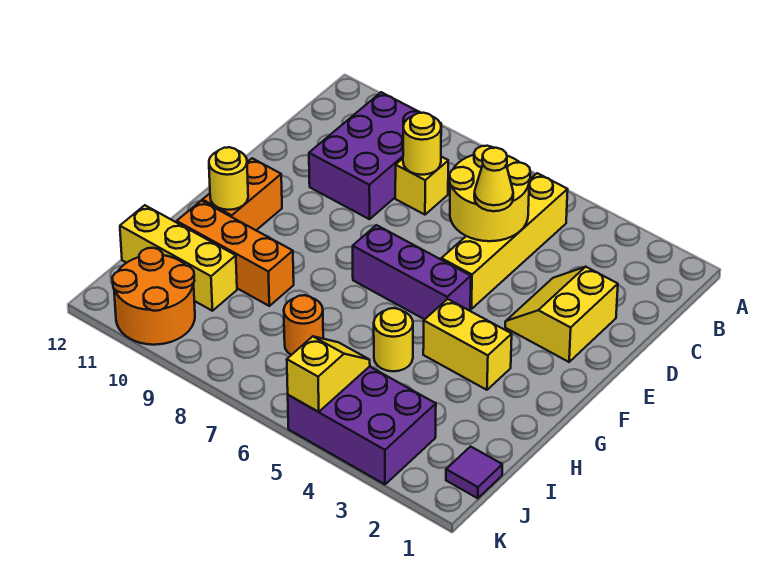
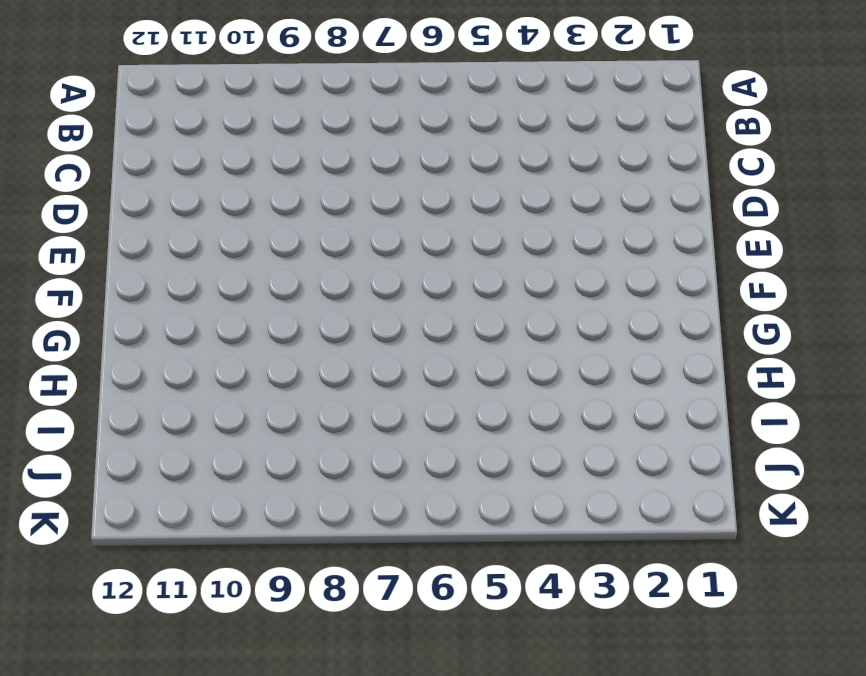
none -> yellow 1x4 brick [441,173,568,309]
none -> purple 2x3 brick [309,92,441,219]
none -> yellow 1x1 brick [395,157,448,215]

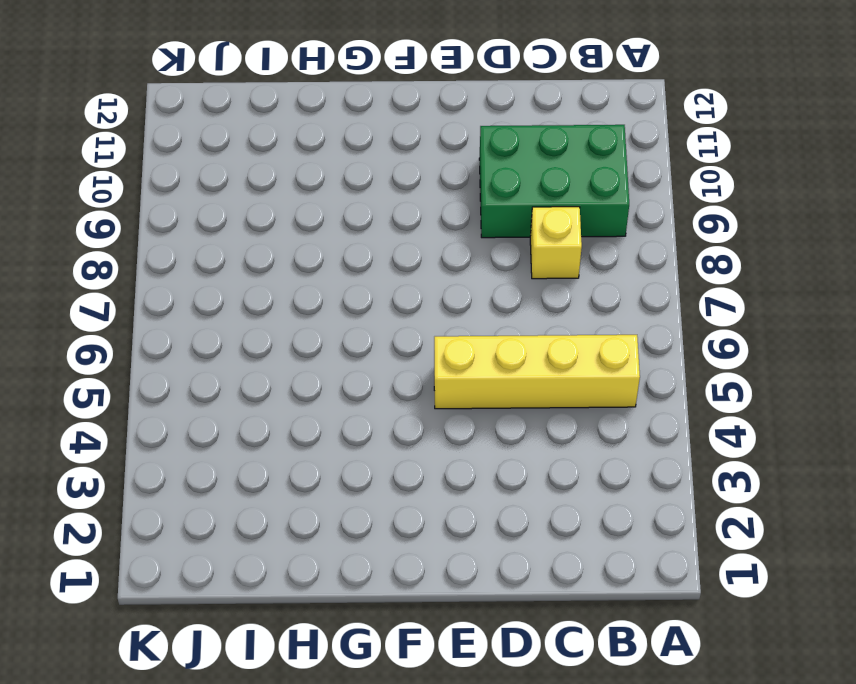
green 2x3 brick [479,125,629,238] -> purple 2x3 brick [309,92,441,219]
none -> yellow 2x2 slope [505,267,618,362]
none -> purple 1x3 brick [353,225,471,319]
none -> orange 1x2 brick [203,158,282,230]

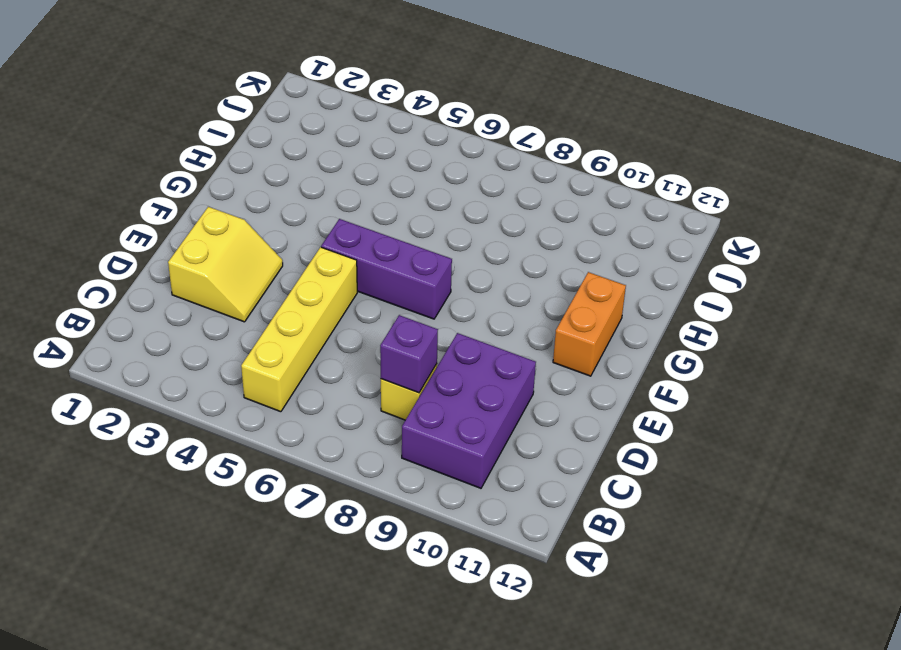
purple 1x1 brick [380,315,438,393] -> yellow 1x1 round brick [403,113,441,175]
none -> yellow 1x2 brick [423,299,512,390]
none -> yellow 1x1 round brick [374,308,413,371]
none -> orange 1x3 brick [177,201,294,306]

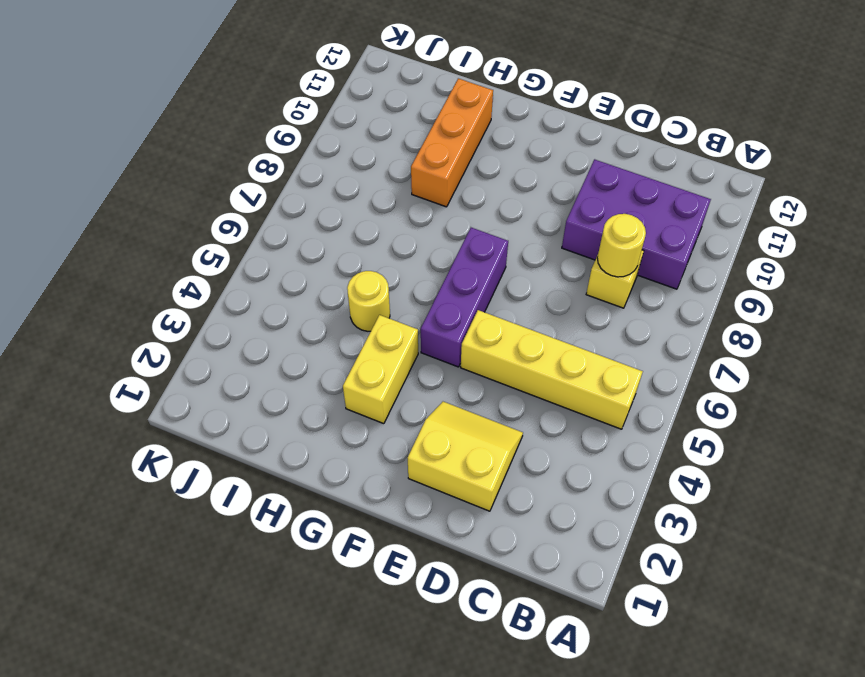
none -> orange 1x2 brick [203,158,282,230]
none -> orange 1x1 round brick [284,295,323,355]
none -> yellow 1x3 brick [120,205,237,311]

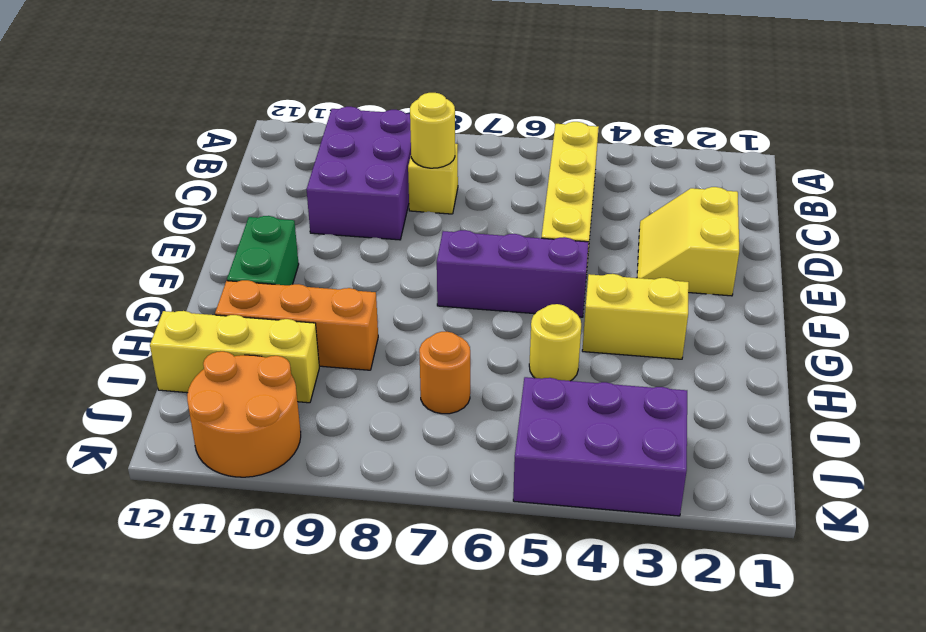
green 1x2 brick [227,216,299,285] -> orange 1x2 brick [203,158,282,230]
none -> purple 1x1 tile [446,447,502,498]
none -> yellow 2x2 round brick [449,146,530,241]
none -> yellow 1x1 round brick [209,147,248,210]

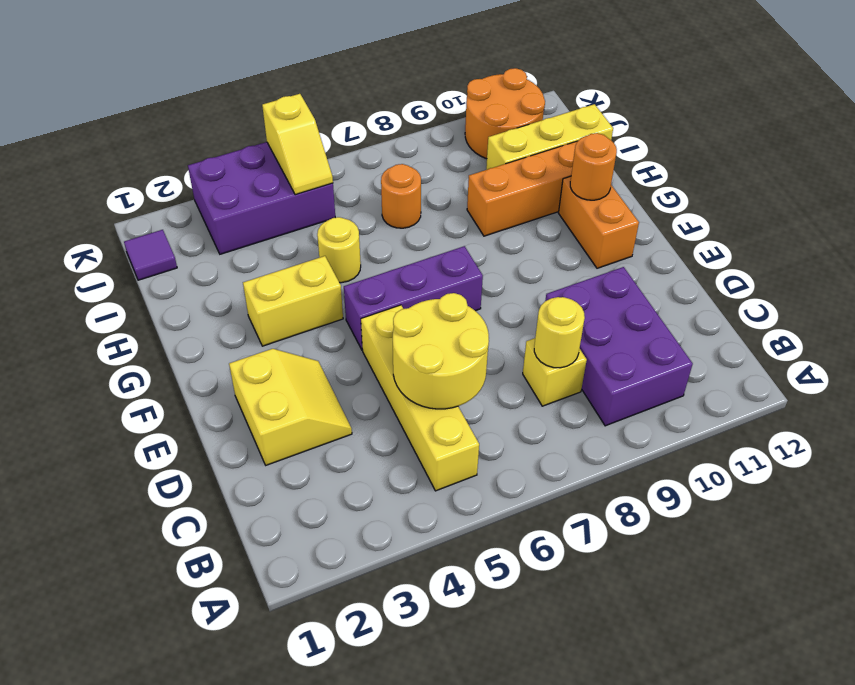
orange 1x1 round brick [570,133,617,200] -> yellow 1x1 round brick [209,147,248,210]
none -> yellow 1x1 cone [474,148,513,211]

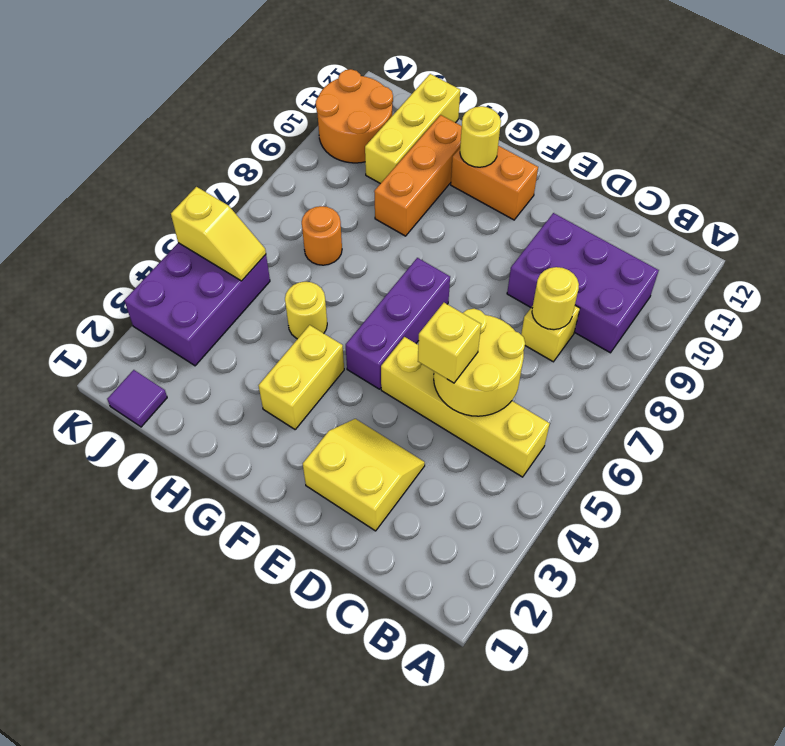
yellow 1x1 brick [418,303,481,383] -> yellow 1x1 cone [474,148,513,211]

